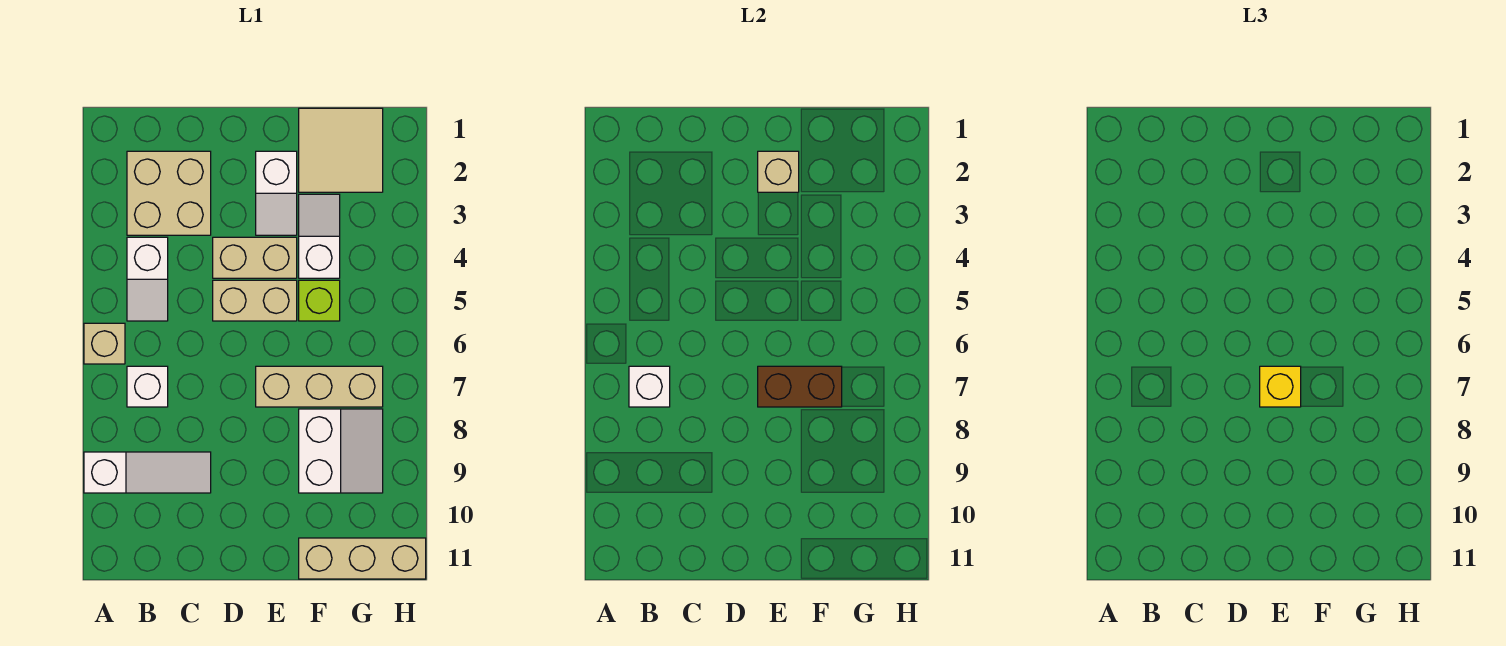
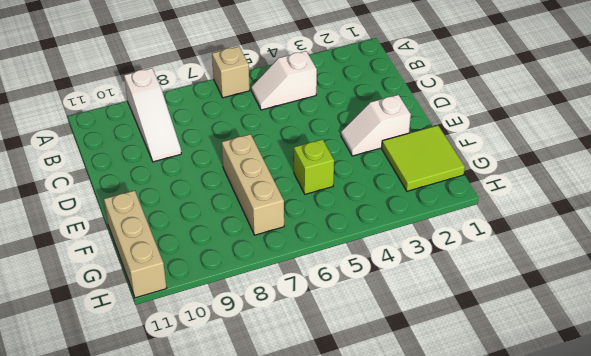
lime 2x2 tile [382,125,465,191] -> tan 2x2 tile [299,108,383,192]
none -> tan 2x2 brick [127,151,211,235]
none -> white 1x1 brick [127,366,168,407]
none -> tan 1x2 brick [213,237,297,278]

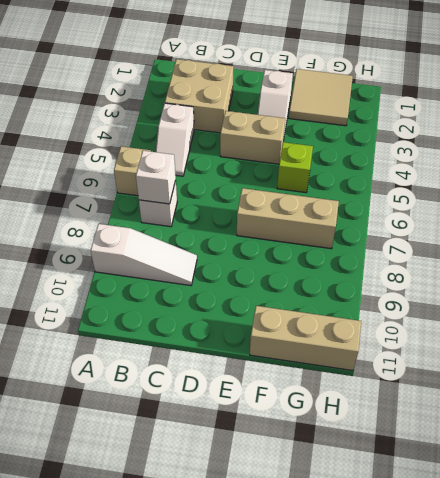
none -> tan 1x2 brick [213,280,297,321]
none -> white 1x2 slope [299,194,340,278]
none -> white 2x2 slope [299,409,383,493]

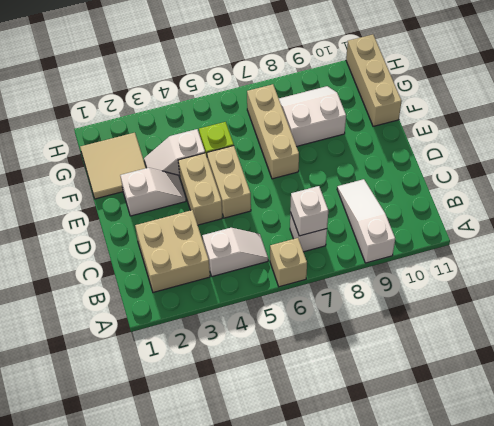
none -> tan 1x1 brick [758,151,799,192]
none -> brown 1x2 brick [758,366,842,407]
none -> yellow 1x1 brick [1260,366,1301,407]

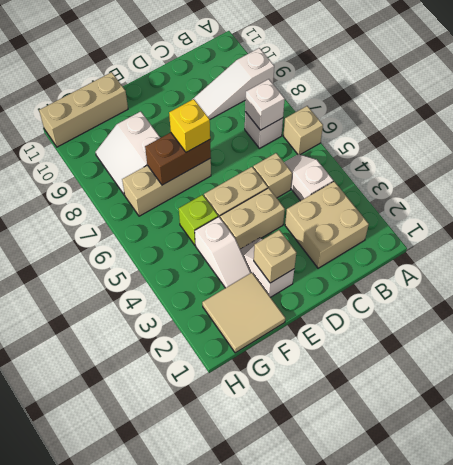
tan 1x1 brick [253,153,292,198] -> none

